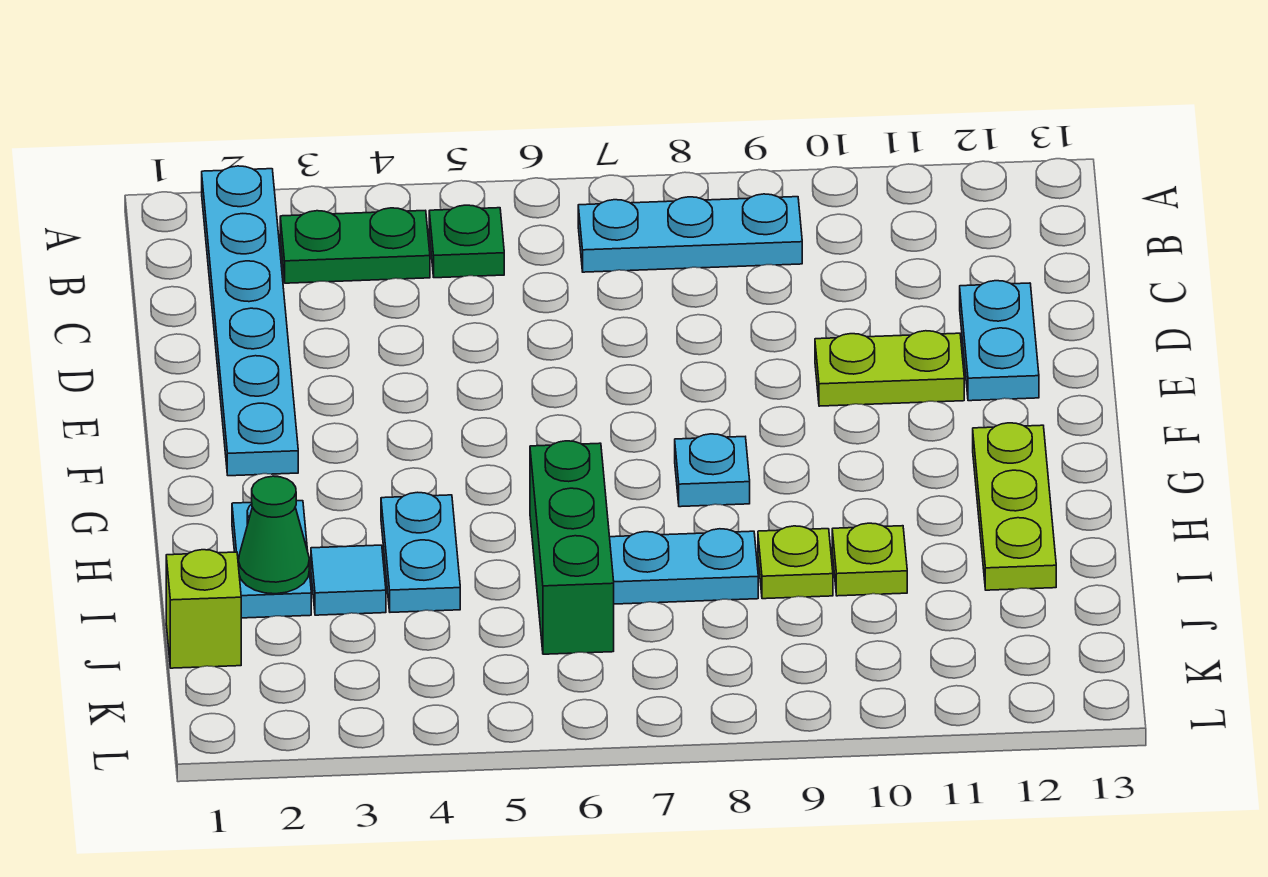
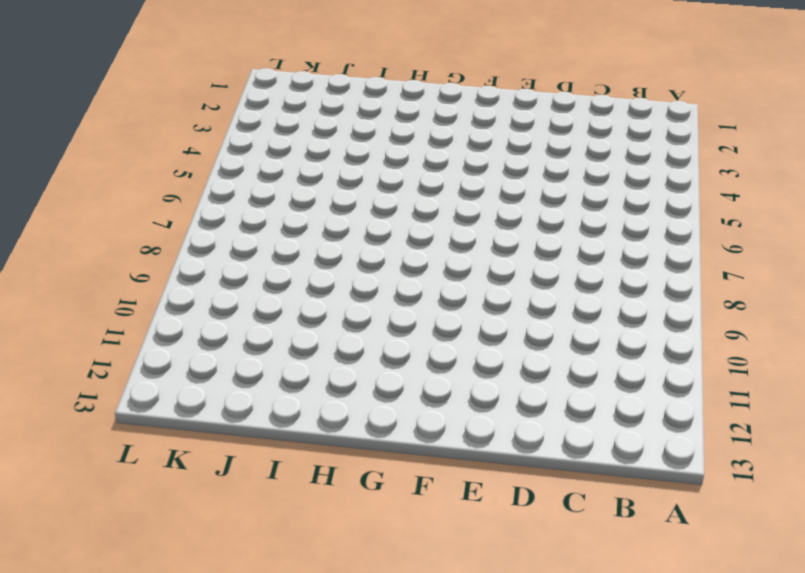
none -> cyan 1x6 plate [202,166,298,476]
none -> green 1x2 plate [280,208,430,283]
none -> green 1x1 plate [429,205,504,278]

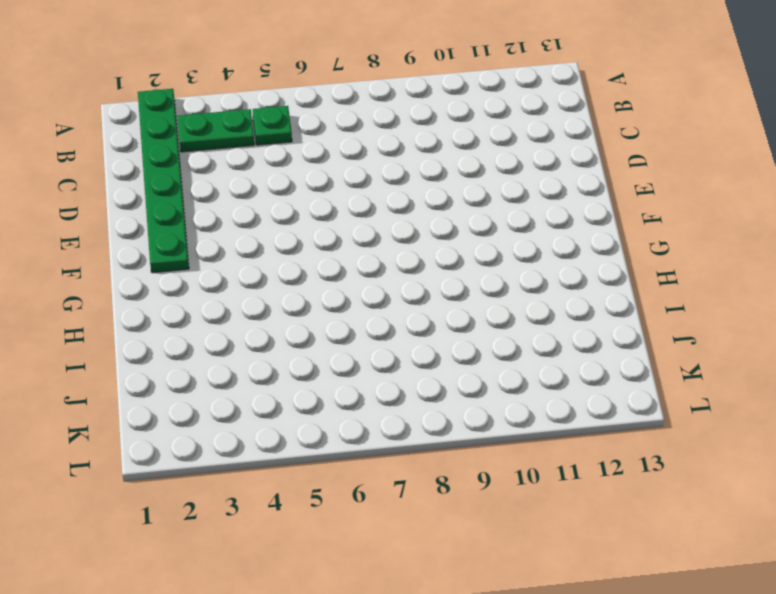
green 1x6 plate [138,89,189,273] -> cyan 1x6 plate [202,166,298,476]
none -> cyan 1x3 plate [578,194,802,272]
none -> cyan 1x2 plate [960,281,1039,401]
none -> lime 1x2 plate [815,331,964,406]

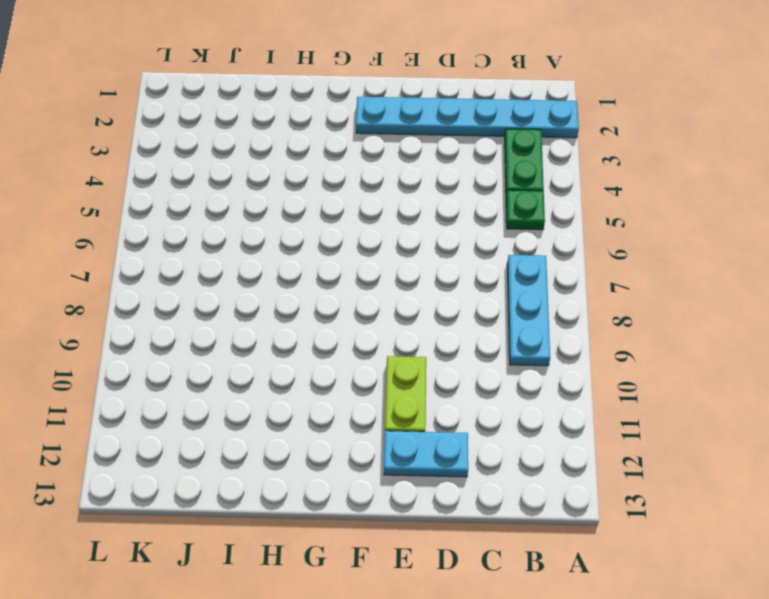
none -> cyan 1x1 plate [675,434,750,507]
none -> lime 1x3 plate [973,423,1056,590]
none -> cyan 1x2 plate [232,501,311,618]

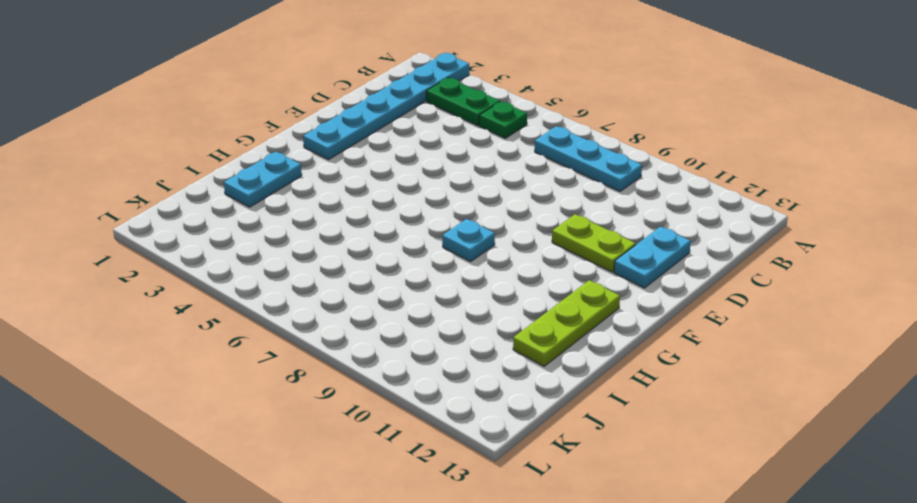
none -> cyan 1x2 plate [381,492,460,612]
none -> green 1x3 brick [530,441,614,654]
none -> cyan 1x1 tile [311,545,386,615]

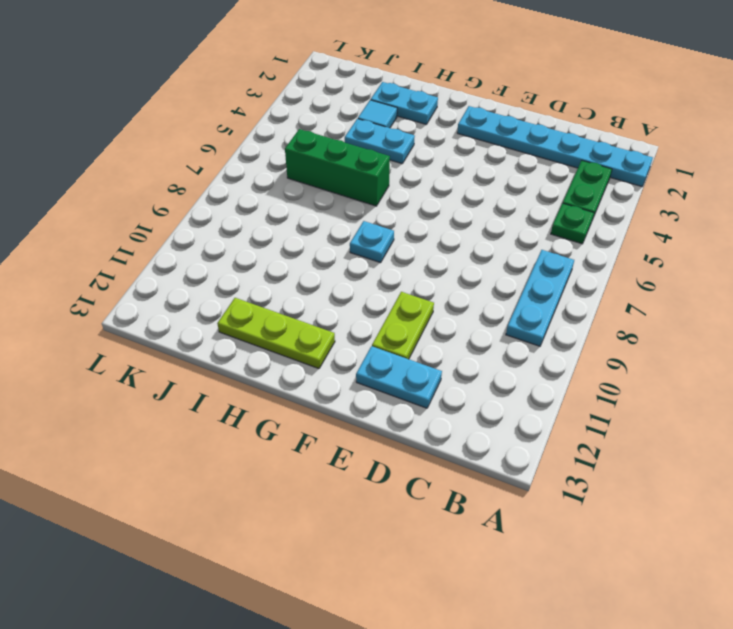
none -> cyan 1x2 plate [610,529,758,604]
none -> lime 1x1 plate [758,526,833,599]
none -> lime 1x1 plate [832,523,907,596]

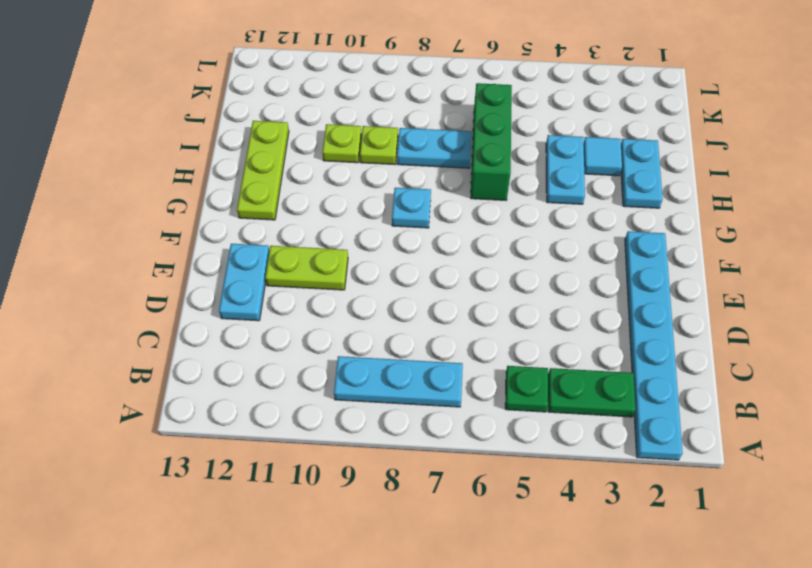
none -> lime 1x1 brick [166,550,241,668]
none -> green 1x1 cone [238,476,309,594]

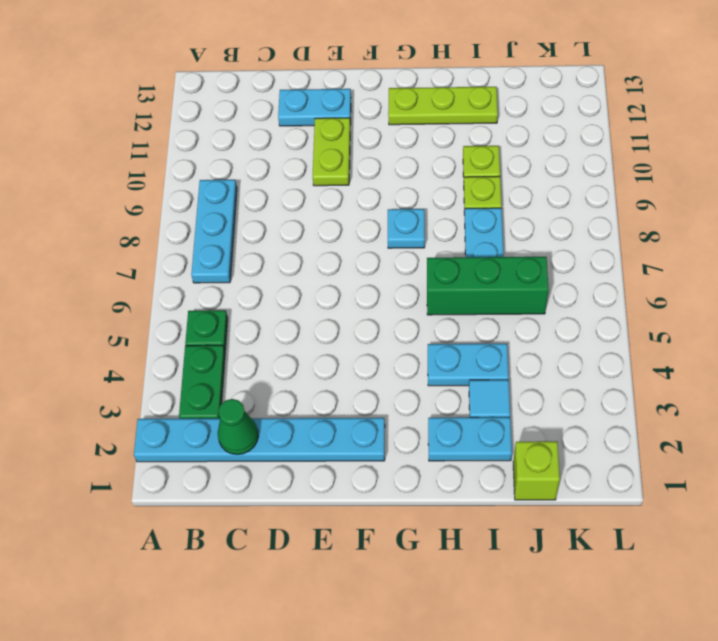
green 1x1 cone [218,399,258,455] -> green 1x1 cone moved to [238,476,309,594]

